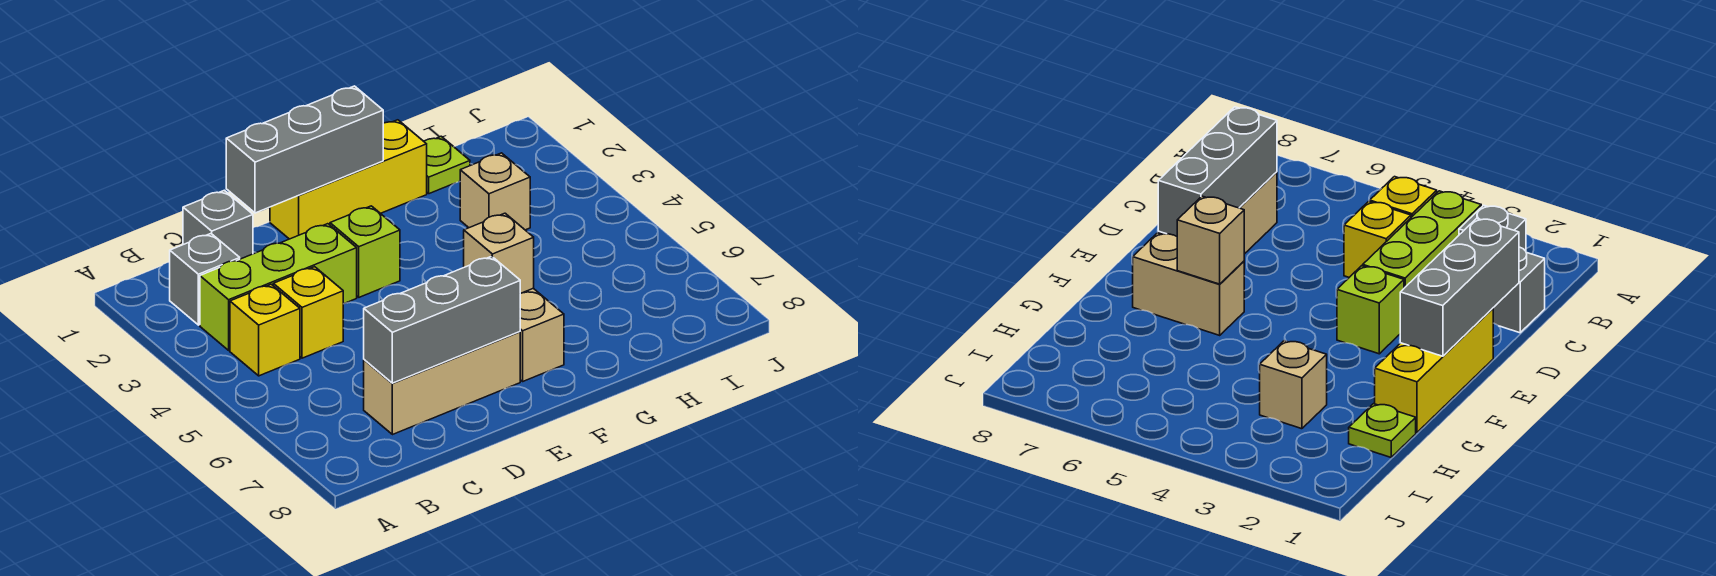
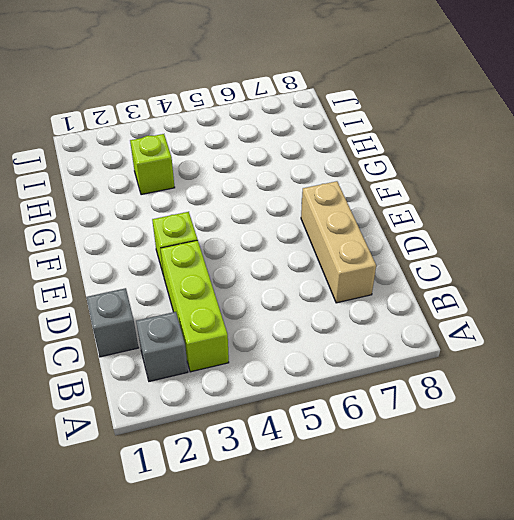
lime 1x1 brick [130,134,175,195] -> tan 1x1 brick [460,153,530,230]
none -> yellow 1x1 brick [230,284,300,376]
none -> yellow 1x1 brick [273,267,343,358]
none -> yellow 1x3 brick [270,120,427,239]

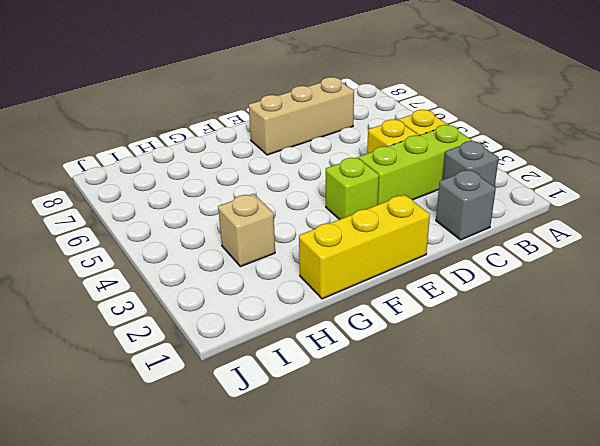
none -> tan 1x2 brick [520,288,564,381]
none -> lime 1x1 plate [424,136,470,194]
none -> grey 1x3 brick [364,256,520,383]

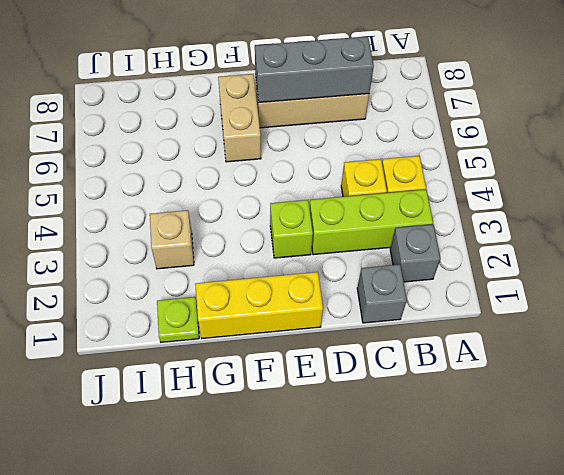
none -> grey 1x3 brick [226,86,383,213]
none -> tan 1x1 brick [464,213,534,294]

